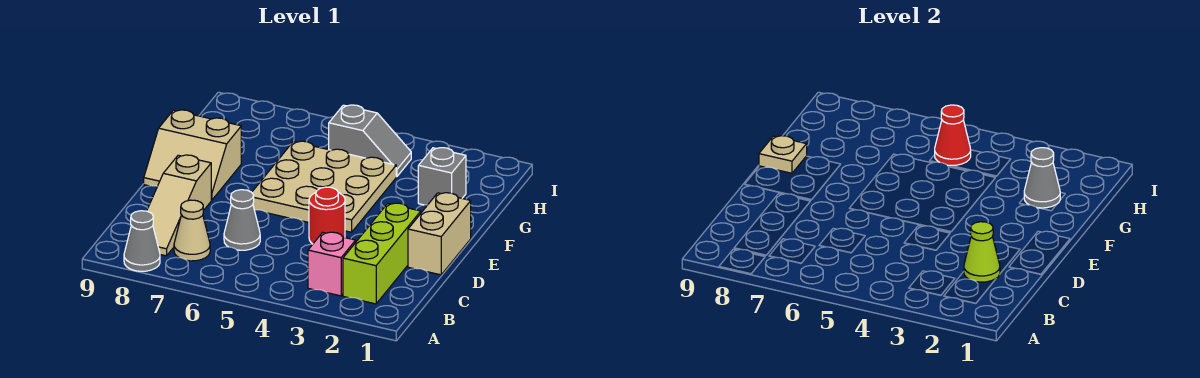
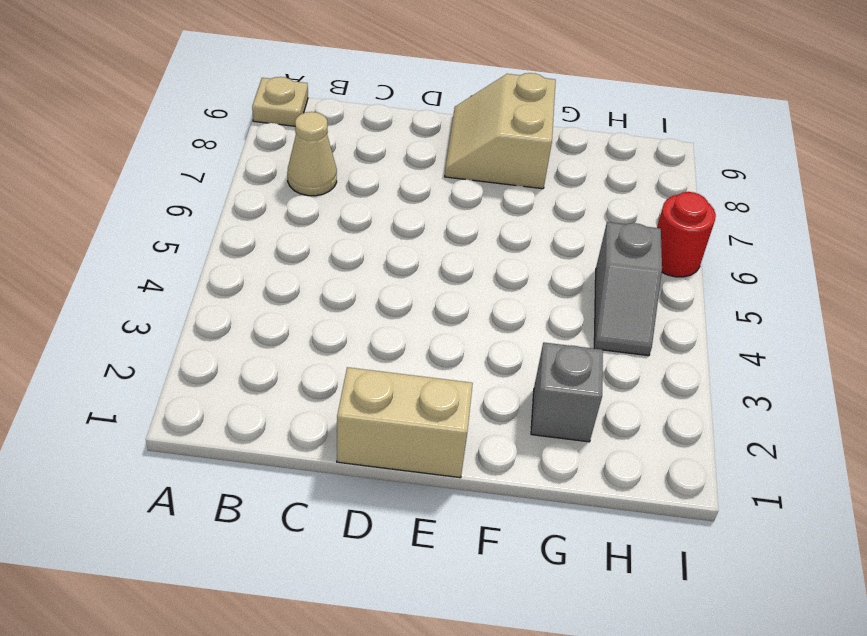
tan 1x1 plate [252,77,308,126] -> tan 1x1 plate moved to [759,136,807,173]
red 1x1 round brick [657,192,716,277] -> red 1x1 round brick moved to [309,187,345,244]
none -> grey 1x1 cone [124,211,160,271]
none -> lime 1x3 brick [343,203,421,304]
none -> pink 1x1 brick [308,232,356,296]

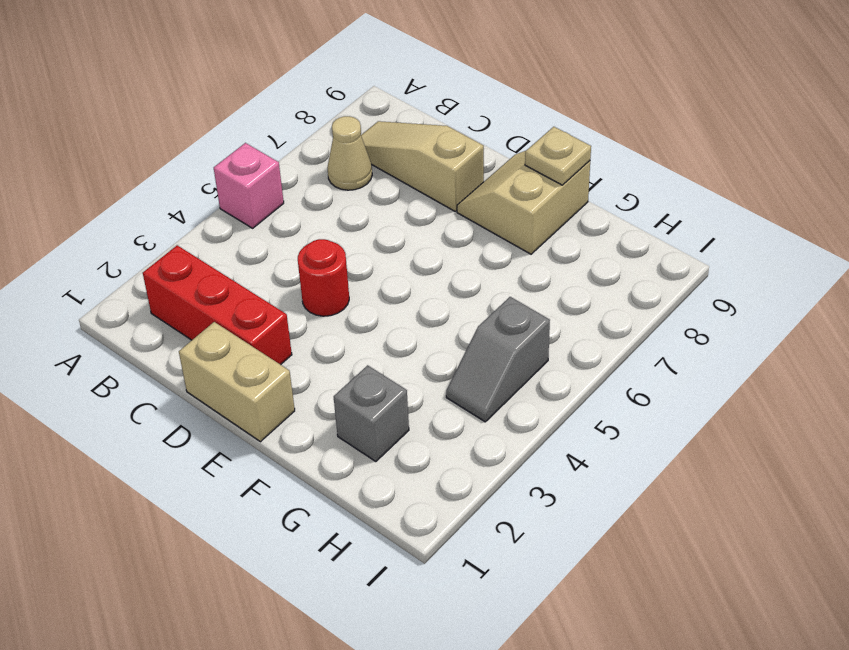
pink 1x1 brick [214,143,284,228] -> pink 1x1 brick moved to [308,232,356,296]
red 1x3 brick [143,245,292,365] -> lime 1x3 brick [343,203,421,304]
none -> grey 1x1 cone [124,211,160,271]
none -> grey 1x1 cone [224,190,260,250]
none -> tan 3x3 plate [252,141,396,232]

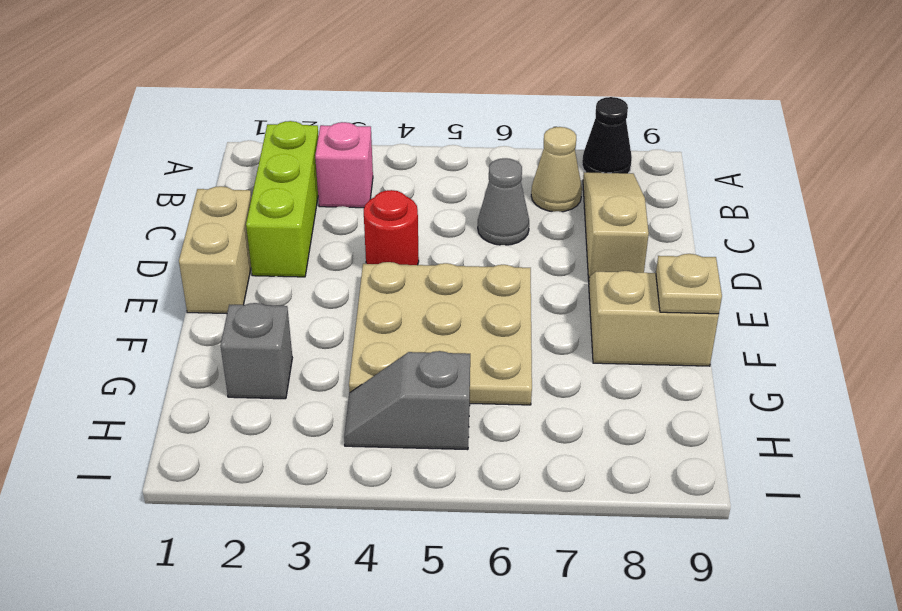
black 1x1 cone [582,97,632,173] -> grey 1x1 cone [124,211,160,271]
none -> lime 1x1 cone [964,222,1000,282]
none -> grey 1x1 cone [1024,148,1060,208]
none -> red 1x1 cone [935,105,971,165]

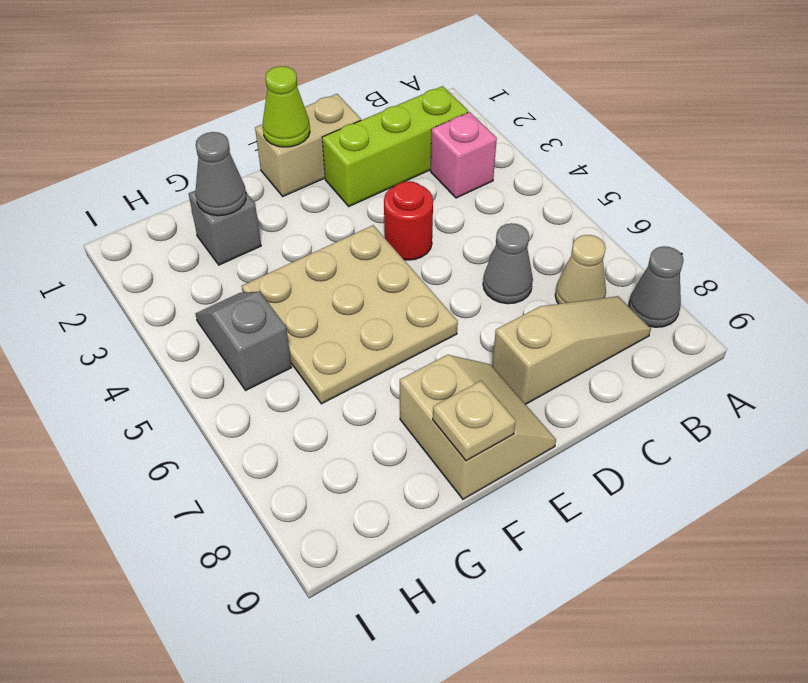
lime 1x1 cone [263,66,310,147] -> lime 1x1 cone moved to [964,222,1000,282]
none -> red 1x1 cone [935,105,971,165]

